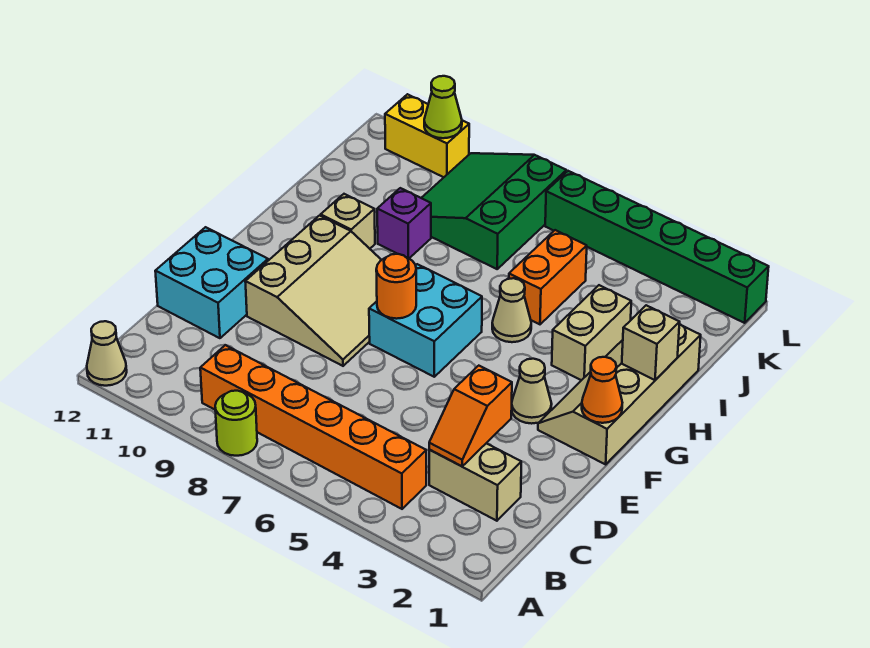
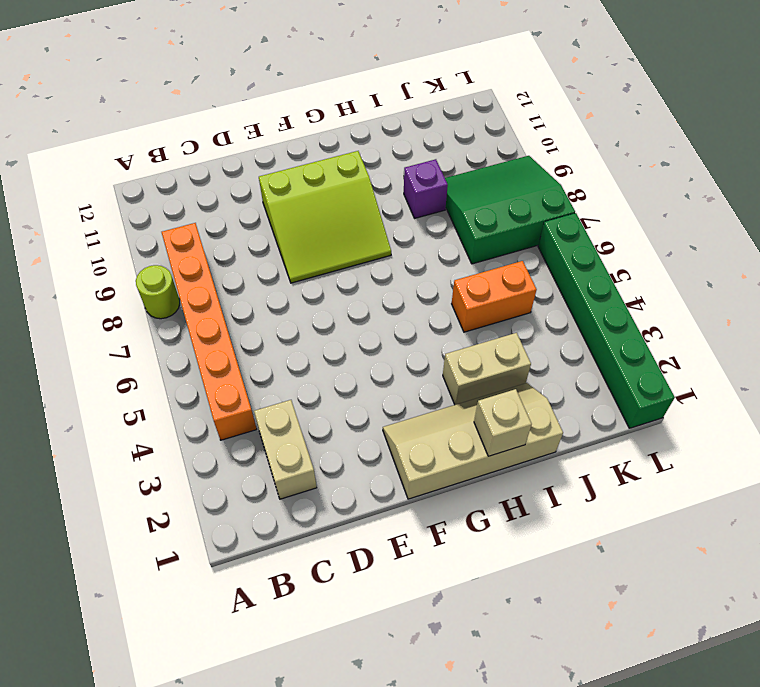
lime 3x3 slope [259,151,391,283] -> tan 3x3 slope [245,216,381,366]
none -> tan 1x1 cone [87,321,127,386]
none -> cyan 2x2 brick [155,227,268,338]
none -> tan 1x1 cone [512,359,552,424]

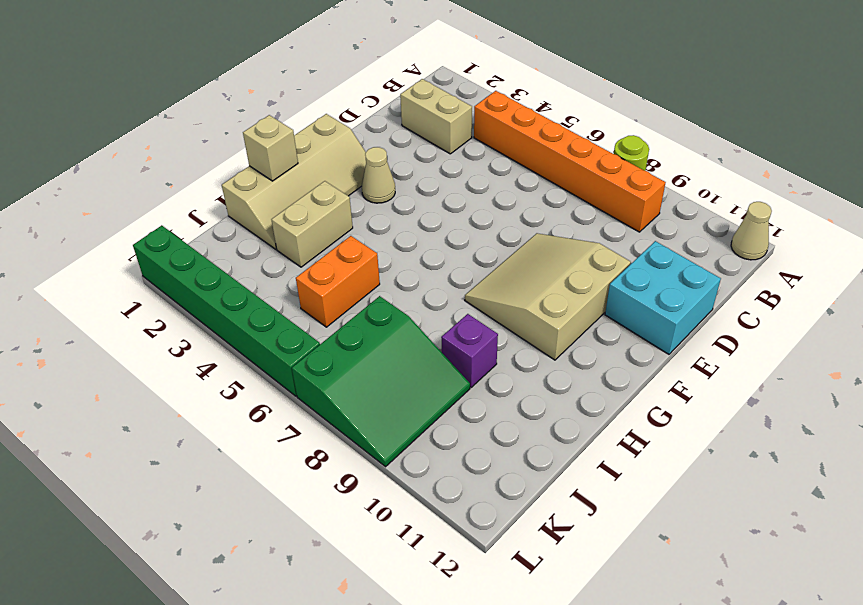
none -> cyan 2x2 brick [369,264,482,377]
none -> tan 1x1 cone [492,278,531,342]
none -> tan 1x1 brick [321,194,375,249]

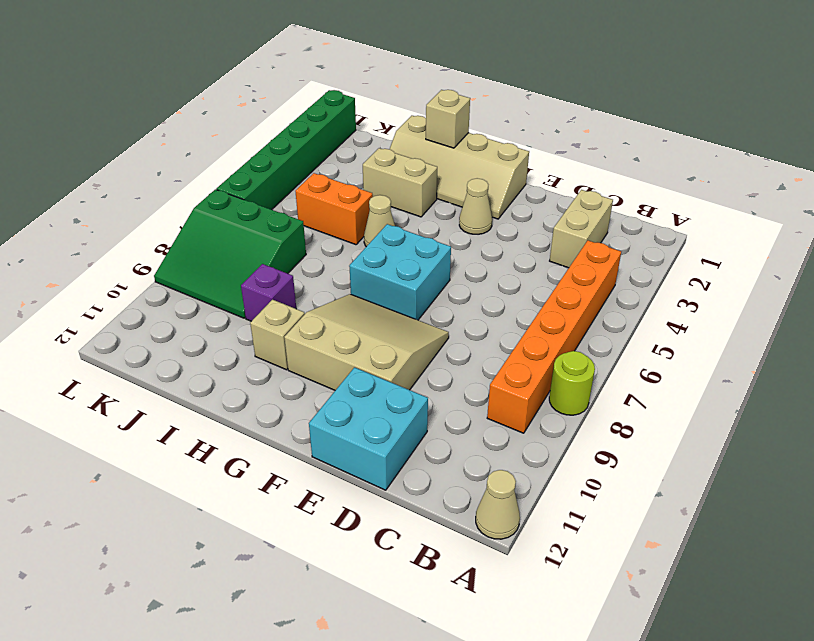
none -> yellow 1x2 brick [385,94,469,177]
none -> orange 1x2 slope [429,366,512,466]
none -> orange 1x1 cone [582,357,622,423]

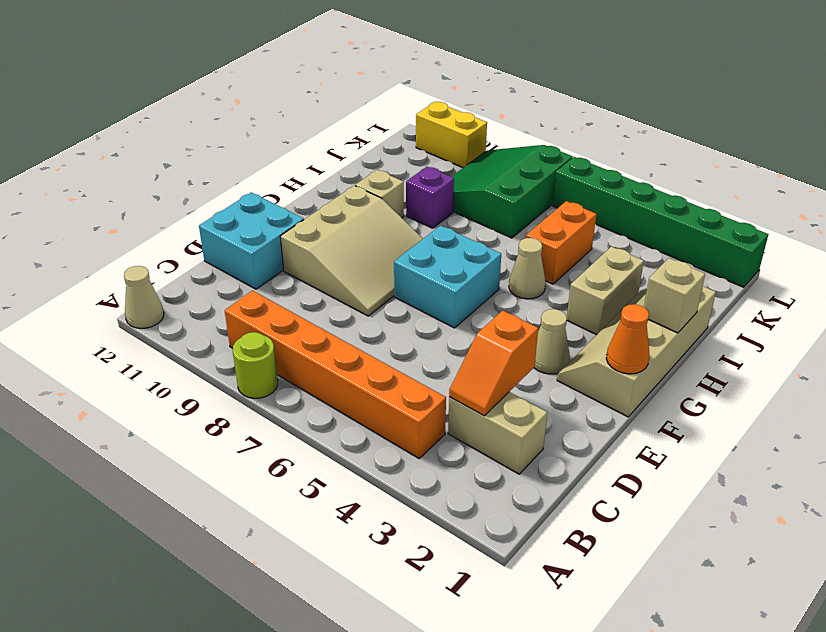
none -> orange 1x1 round brick [376,254,416,319]
none -> lime 1x1 cone [424,76,462,138]

